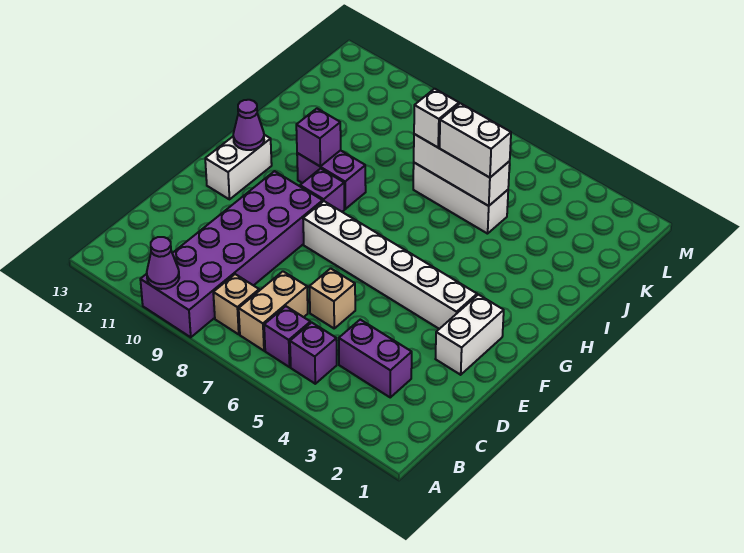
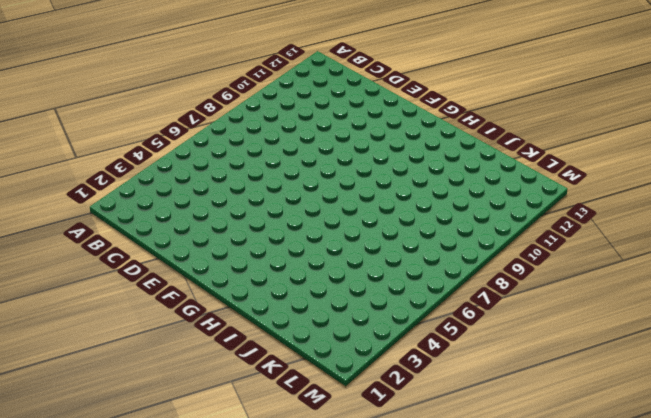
none -> purple 2x6 brick [140,171,323,337]
none -> purple 1x1 brick [290,322,337,384]
none -> purple 1x1 brick [264,306,310,367]

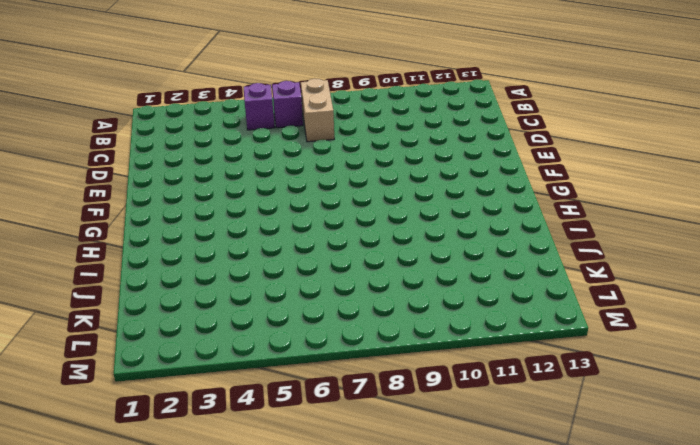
none -> purple 2x6 brick [140,171,323,337]
none -> tan 1x1 brick [213,274,259,334]
none -> purple 1x2 brick [339,320,412,397]

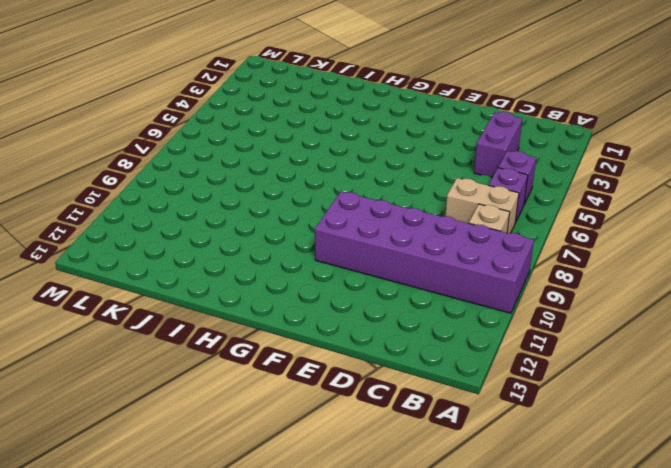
none -> tan 1x1 brick [309,268,355,328]
none -> white 1x2 brick [436,295,504,375]
none -> white 1x6 brick [303,201,477,329]

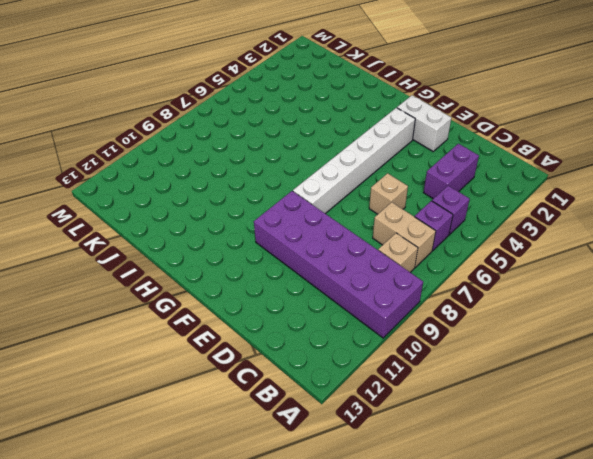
none -> white 1x2 brick [205,135,272,199]
none -> purple 1x1 brick [300,169,344,212]
none -> purple 1x2 brick [297,150,366,209]

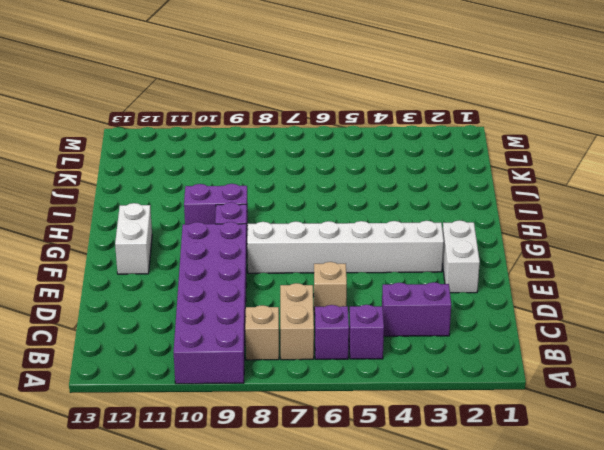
none -> white 1x3 brick [413,163,508,234]
none -> purple 1x1 cone [147,237,179,289]
none -> purple 1x1 cone [233,100,264,150]

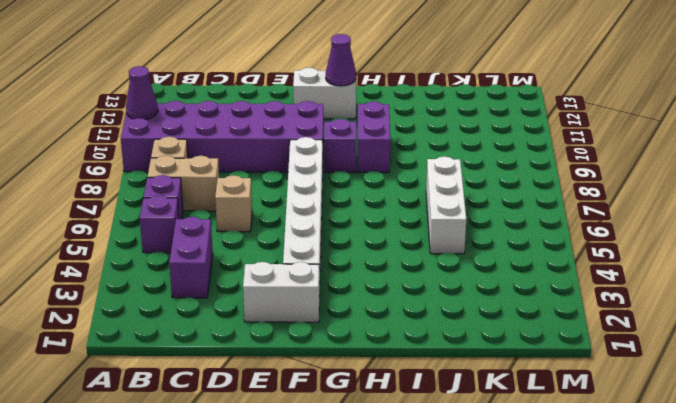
none -> purple 1x1 brick [296,109,341,166]
none -> white 1x3 brick [414,134,510,206]
none -> white 1x2 brick [440,103,511,178]

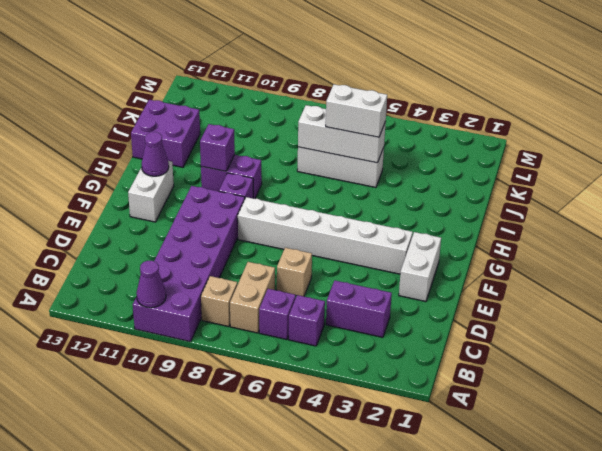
purple 2x2 brick [131,100,200,167] -> none
none -> white 1x1 brick [414,89,459,147]

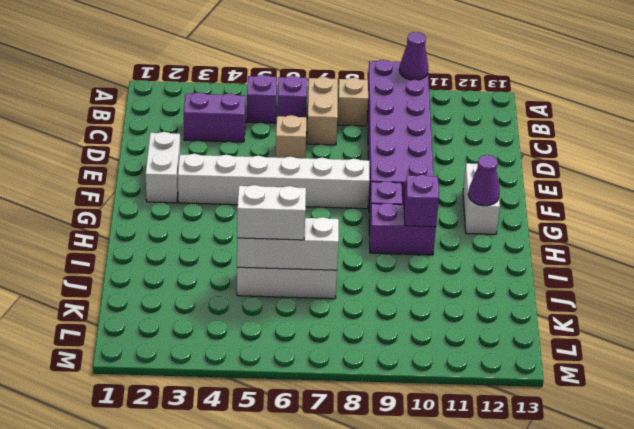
none -> white 1x1 brick [414,89,459,147]

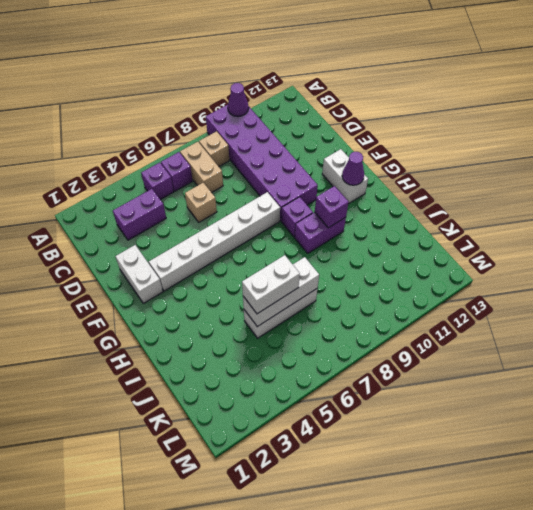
none -> white 1x1 brick [414,89,459,147]

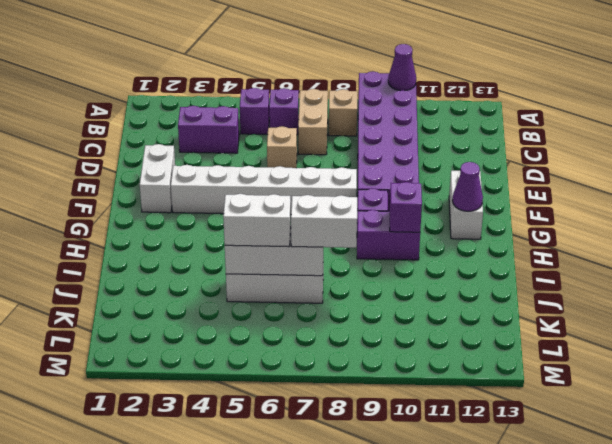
white 1x2 brick [291,195,357,248] -> white 1x1 brick [414,89,459,147]

